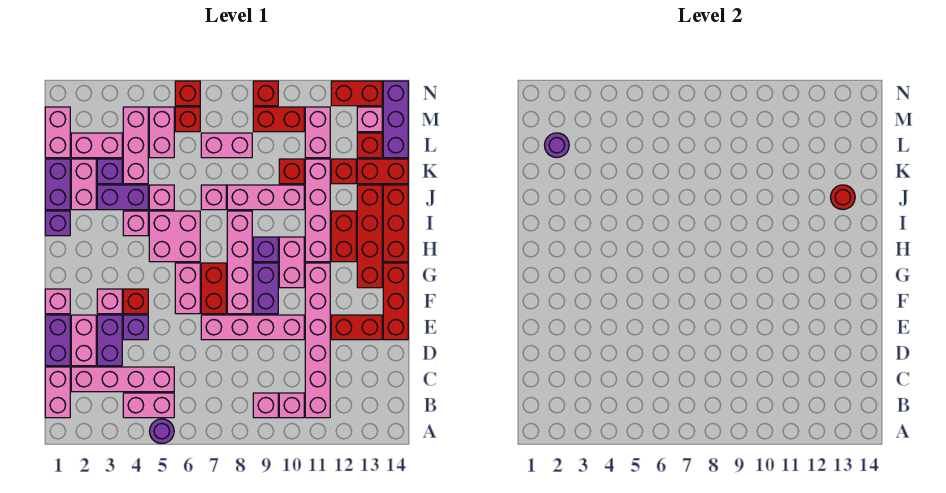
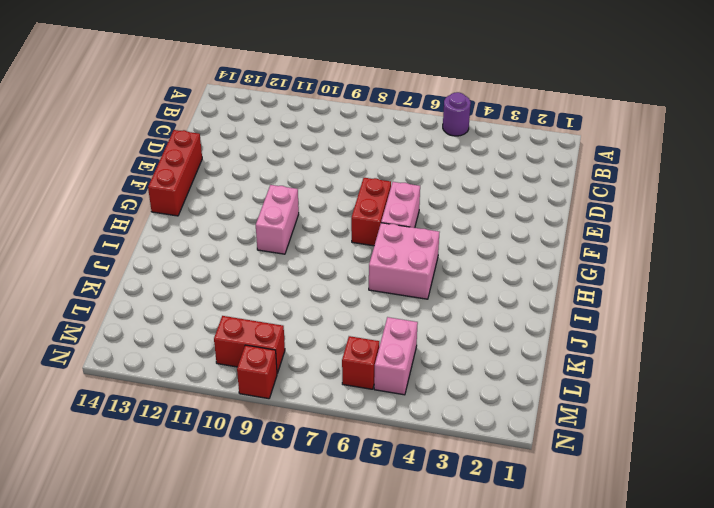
none -> pink 1x2 brick [45,367,70,418]
none -> pink 1x2 brick [123,393,174,418]
none -> pink 1x1 brick [253,393,278,418]
none -> pink 1x1 brick [279,393,304,418]

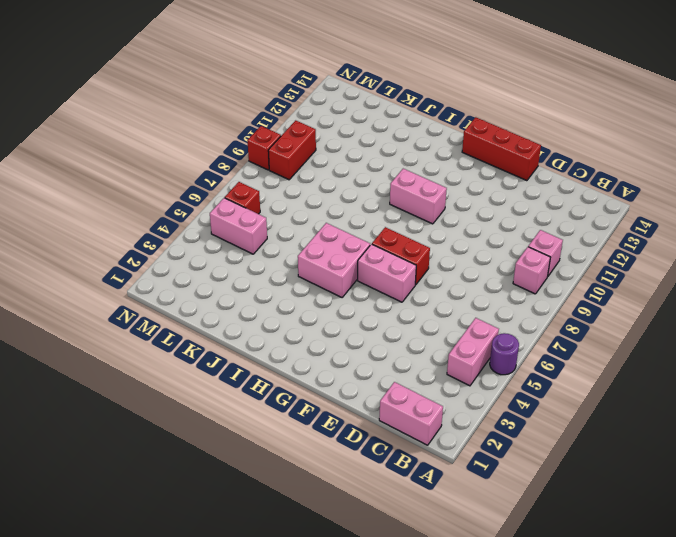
none -> pink 1x6 brick [305,263,330,418]
none -> pink 1x4 brick [71,367,174,392]
none -> purple 1x2 brick [45,315,70,366]
none -> pink 1x2 brick [71,315,96,366]

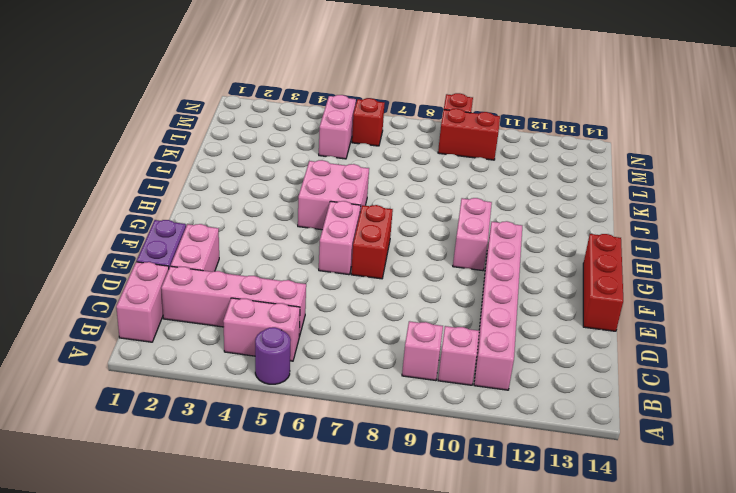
none -> purple 1x2 brick [97,315,122,366]
none -> purple 1x1 brick [123,315,148,340]
none -> pink 1x4 brick [201,315,304,340]
none -> red 1x2 brick [331,315,382,340]

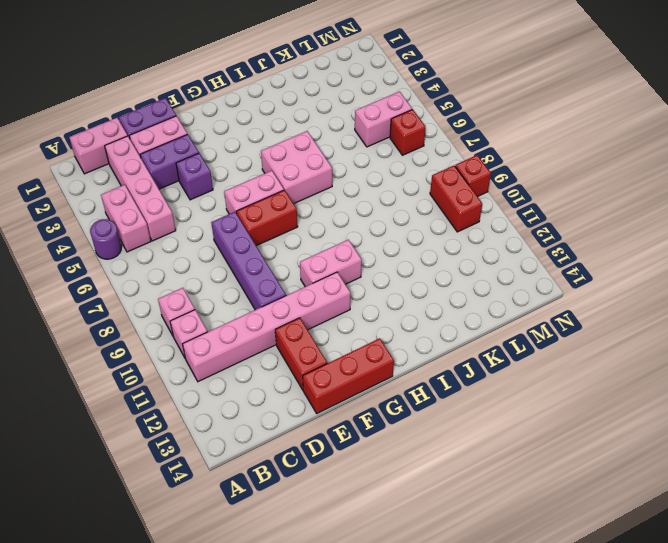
purple 1x4 brick [211,212,286,310] -> pink 1x4 brick [201,315,304,340]
none -> pink 1x1 brick [45,289,70,314]
none -> pink 1x1 brick [97,289,122,314]
none -> red 1x1 brick [123,289,148,314]
none -> pink 1x4 brick [227,211,252,314]

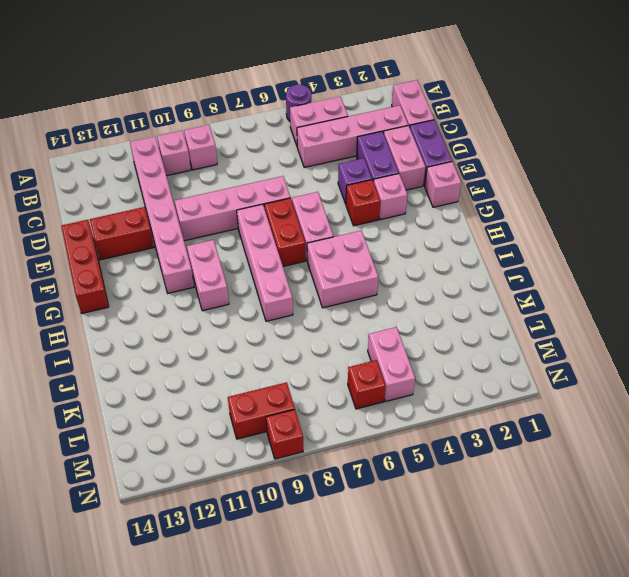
none -> purple 1x2 brick [253,263,278,314]
none -> red 1x4 brick [357,185,382,288]
none -> purple 1x1 brick [253,237,278,262]
none -> pink 1x4 brick [305,159,330,262]

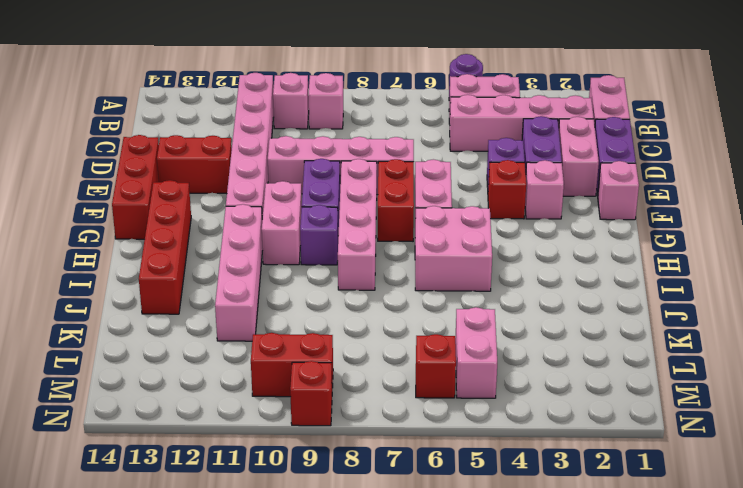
none -> red 1x2 brick [331,211,356,262]
none -> red 1x3 brick [383,185,408,262]
none -> purple 1x1 brick [45,211,70,236]
none -> pink 1x1 brick [123,211,148,236]

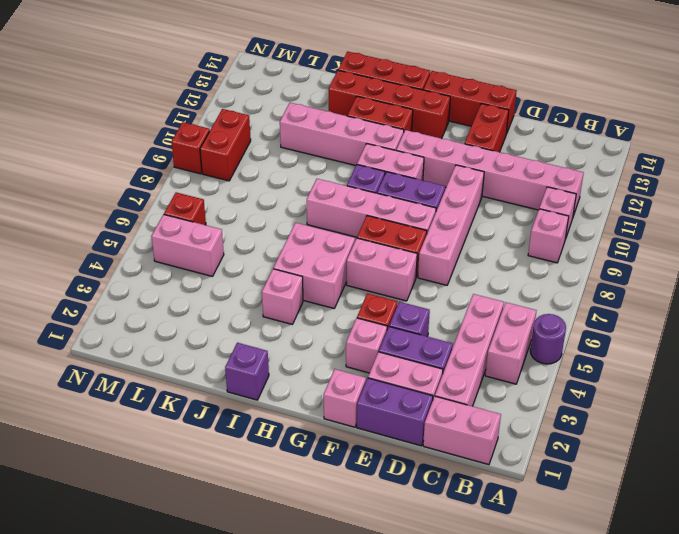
none -> purple 1x2 brick [45,159,70,210]
none -> pink 1x2 brick [71,159,96,210]
none -> purple 1x2 brick [97,185,148,210]
none -> pink 1x1 brick [149,185,174,210]

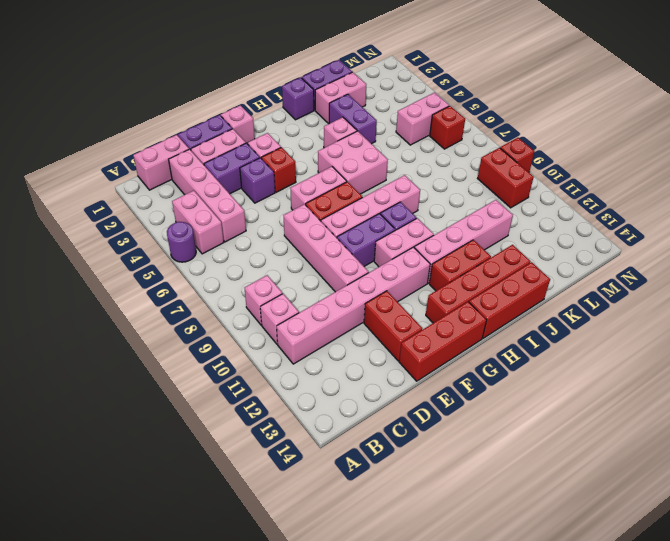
none -> pink 1x1 brick [149,185,174,210]
none -> pink 1x1 brick [201,185,226,210]
none -> pink 1x3 brick [227,185,304,210]
none -> purple 1x1 brick [97,159,122,184]

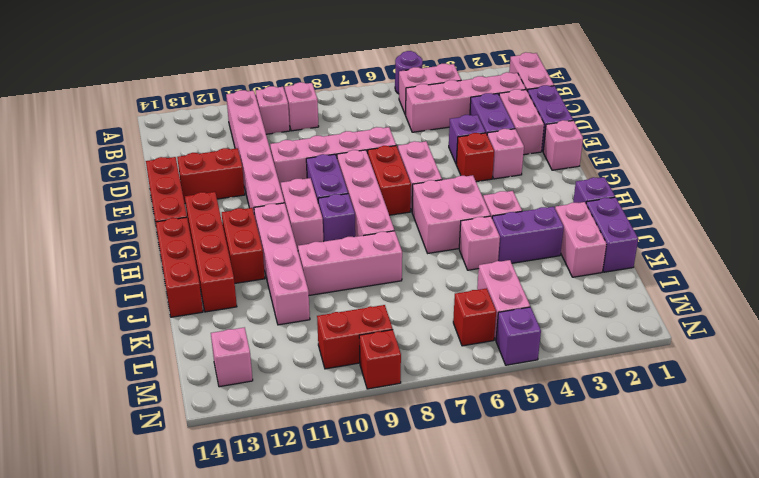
purple 1x1 brick [496,307,541,365] -> purple 1x1 brick moved to [97,159,122,184]
none -> pink 1x1 brick [201,185,226,210]
none -> pink 1x3 brick [123,107,148,184]
none -> red 1x1 brick [279,159,304,184]
none -> red 1x1 brick [331,159,356,184]

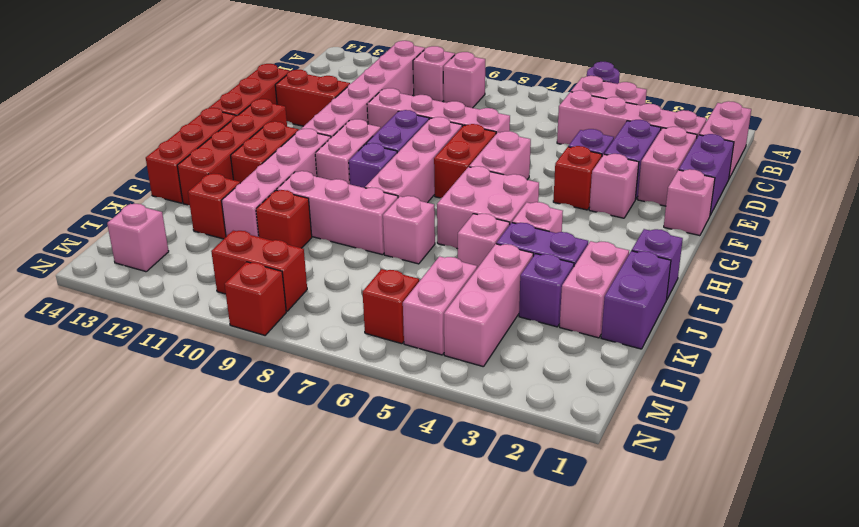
none -> red 1x2 brick [357,159,408,184]
none -> pink 1x2 brick [45,107,70,158]
none -> pink 1x2 brick [71,133,122,158]
none -> pink 1x2 brick [201,133,252,158]

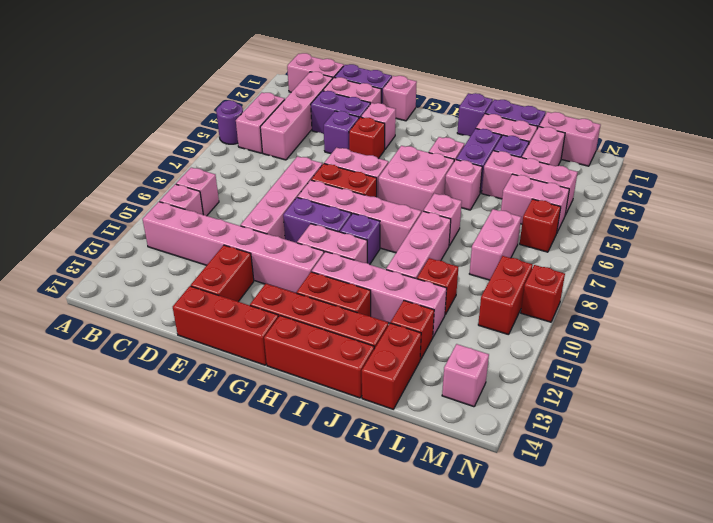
none -> pink 1x2 brick [305,107,330,158]
none -> red 1x1 brick [357,133,382,158]
none -> purple 1x3 brick [383,81,408,158]
none -> red 1x1 brick [175,81,200,106]

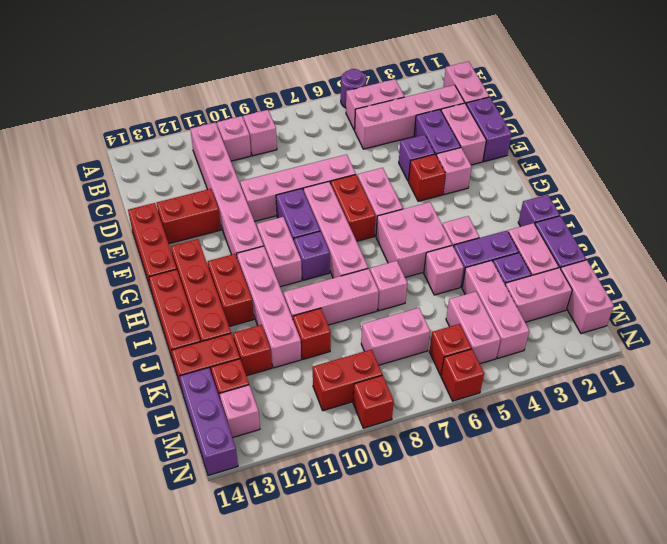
none -> pink 1x1 brick [45,289,70,314]
none -> pink 1x2 brick [305,107,330,158]
none -> red 1x2 brick [331,81,382,106]
none -> red 1x1 round brick [831,185,855,210]

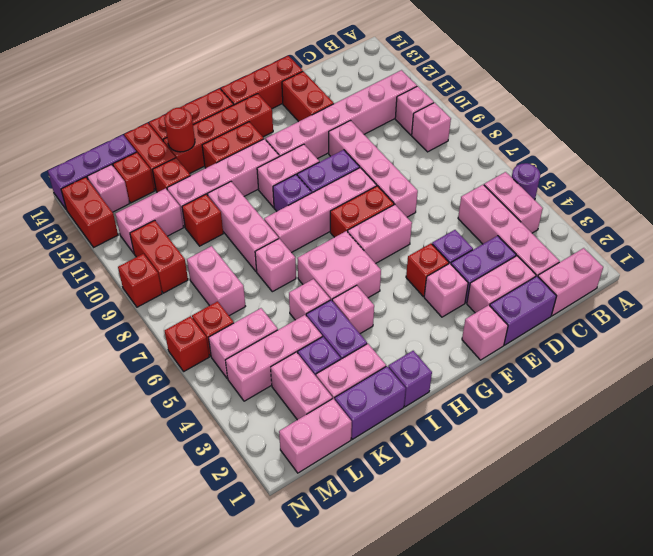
none -> purple 1x1 round brick [545,133,569,158]

